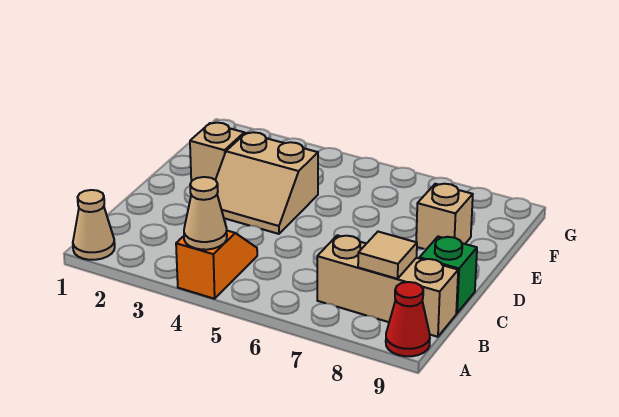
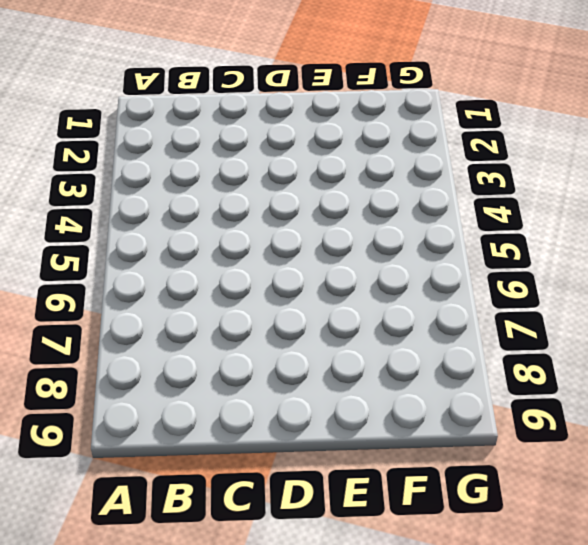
none -> tan 1x1 cone [73,190,115,260]
none -> orange 1x2 slope [176,231,257,299]

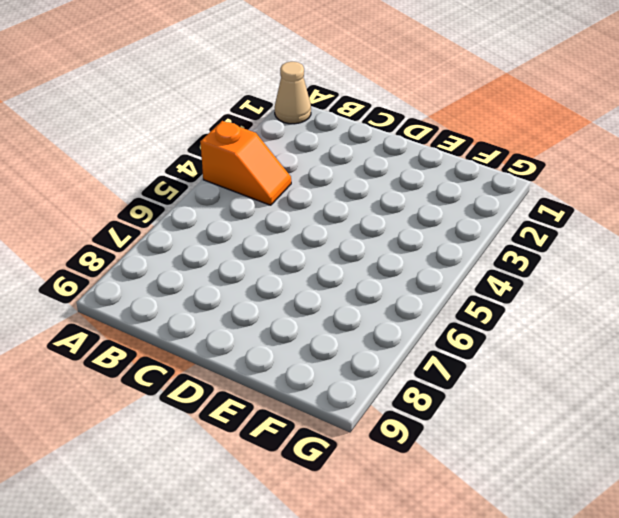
none -> red 1x1 cone [386,282,430,356]
none -> tan 1x3 brick [317,235,458,337]

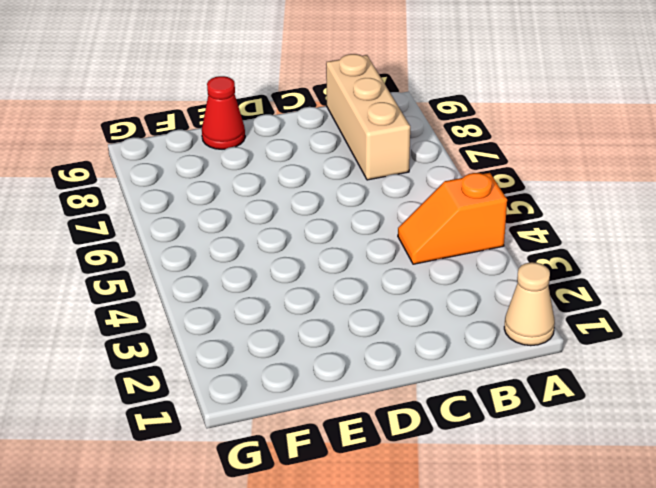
red 1x1 cone [202,76,245,149] -> red 1x1 cone moved to [386,282,430,356]
none -> green 1x1 brick [419,237,477,313]
none -> tan 2x2 slope [216,132,318,234]

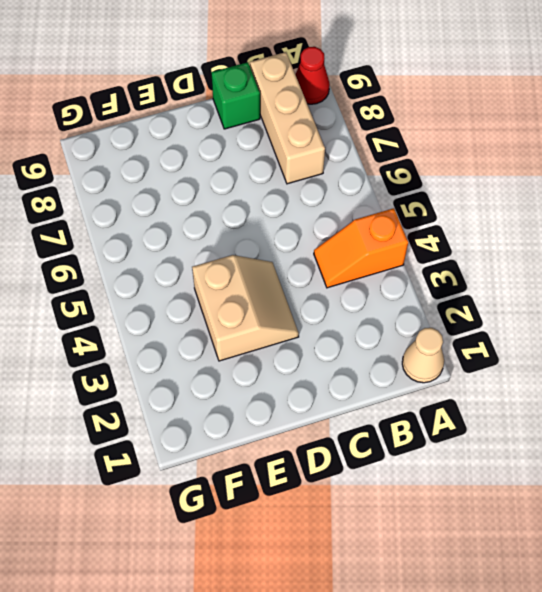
none -> tan 1x1 brick [190,123,244,181]
none -> tan 1x1 brick [416,184,473,249]

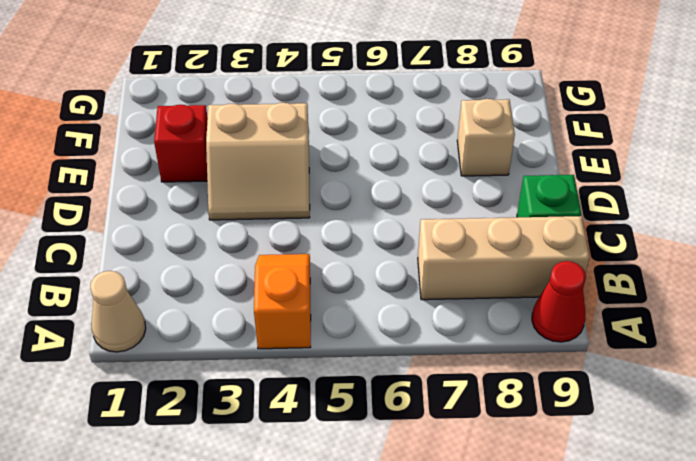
red 1x1 brick [154,105,208,182] -> tan 1x1 brick [190,123,244,181]
none -> tan 1x1 cone [184,177,227,250]
none -> tan 1x1 tile [358,232,417,279]

